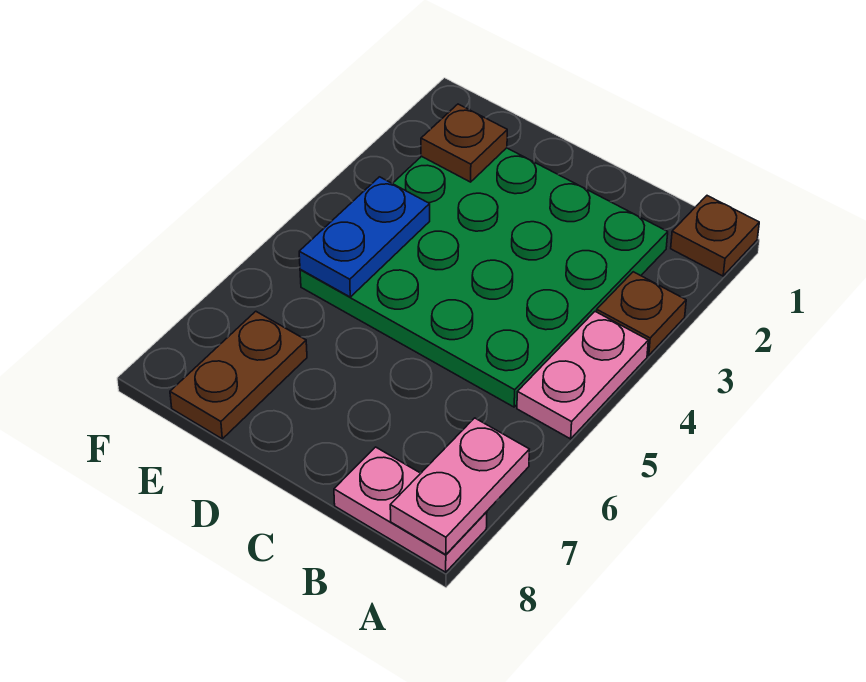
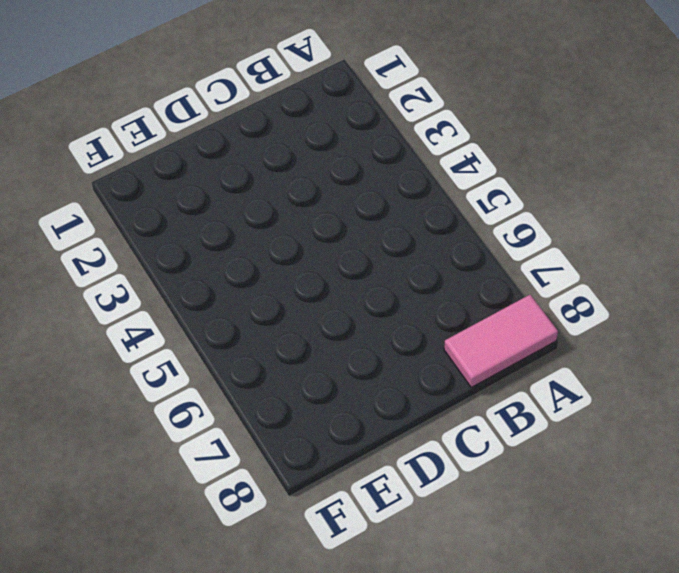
pink 1x2 tile [444,295,558,387] -> pink 1x2 plate [334,447,487,572]
none -> brown 1x1 plate [671,196,759,276]
none -> brown 1x1 plate [597,272,686,356]

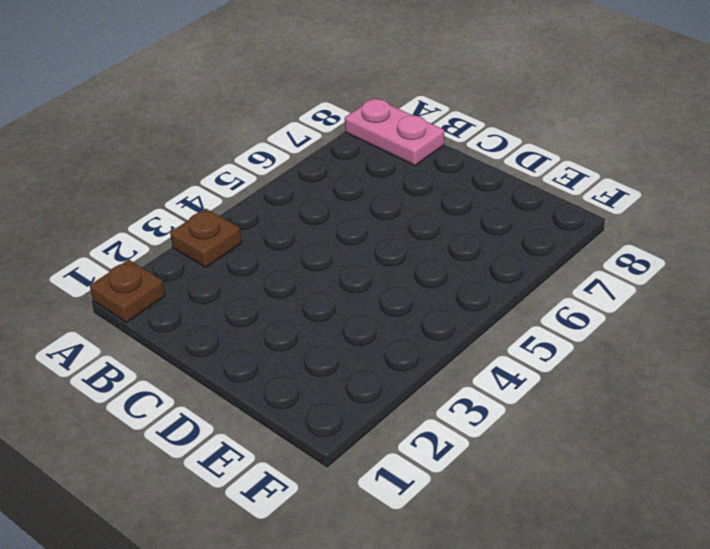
none -> pink 1x2 plate [517,312,648,439]
none -> green 4x4 plate [300,148,668,407]

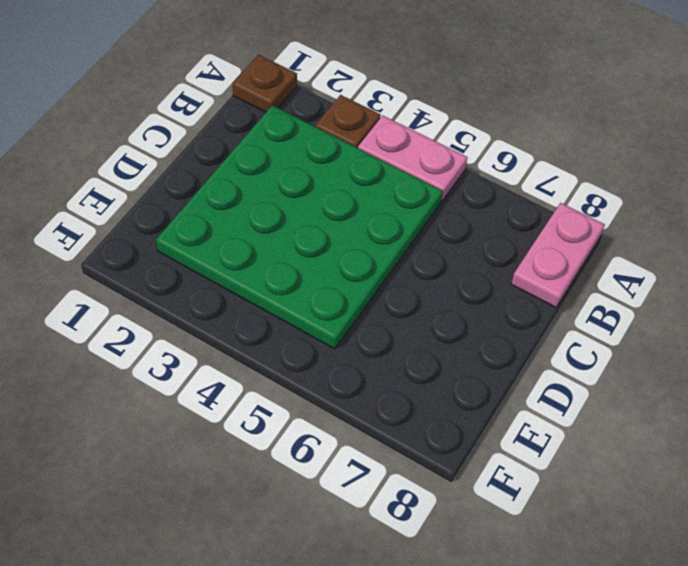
none -> brown 1x2 plate [170,311,307,439]
none -> pink 1x2 plate [390,418,529,555]

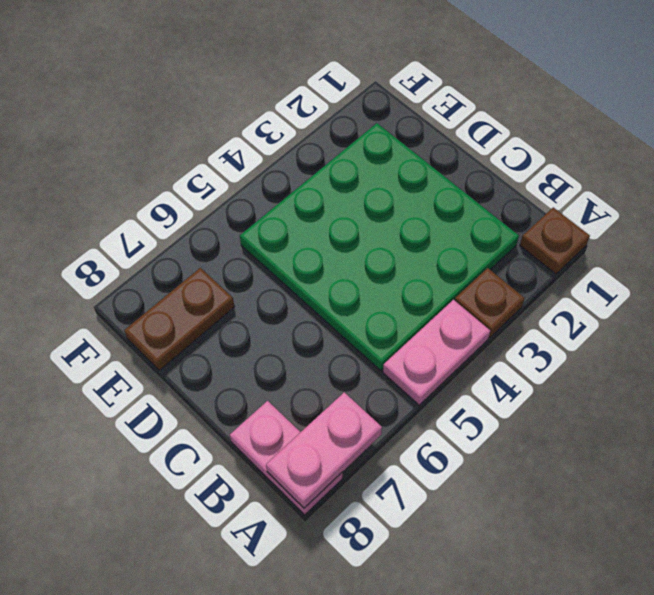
none -> brown 1x1 plate [421,104,507,182]
none -> blue 1x2 plate [299,177,430,297]

